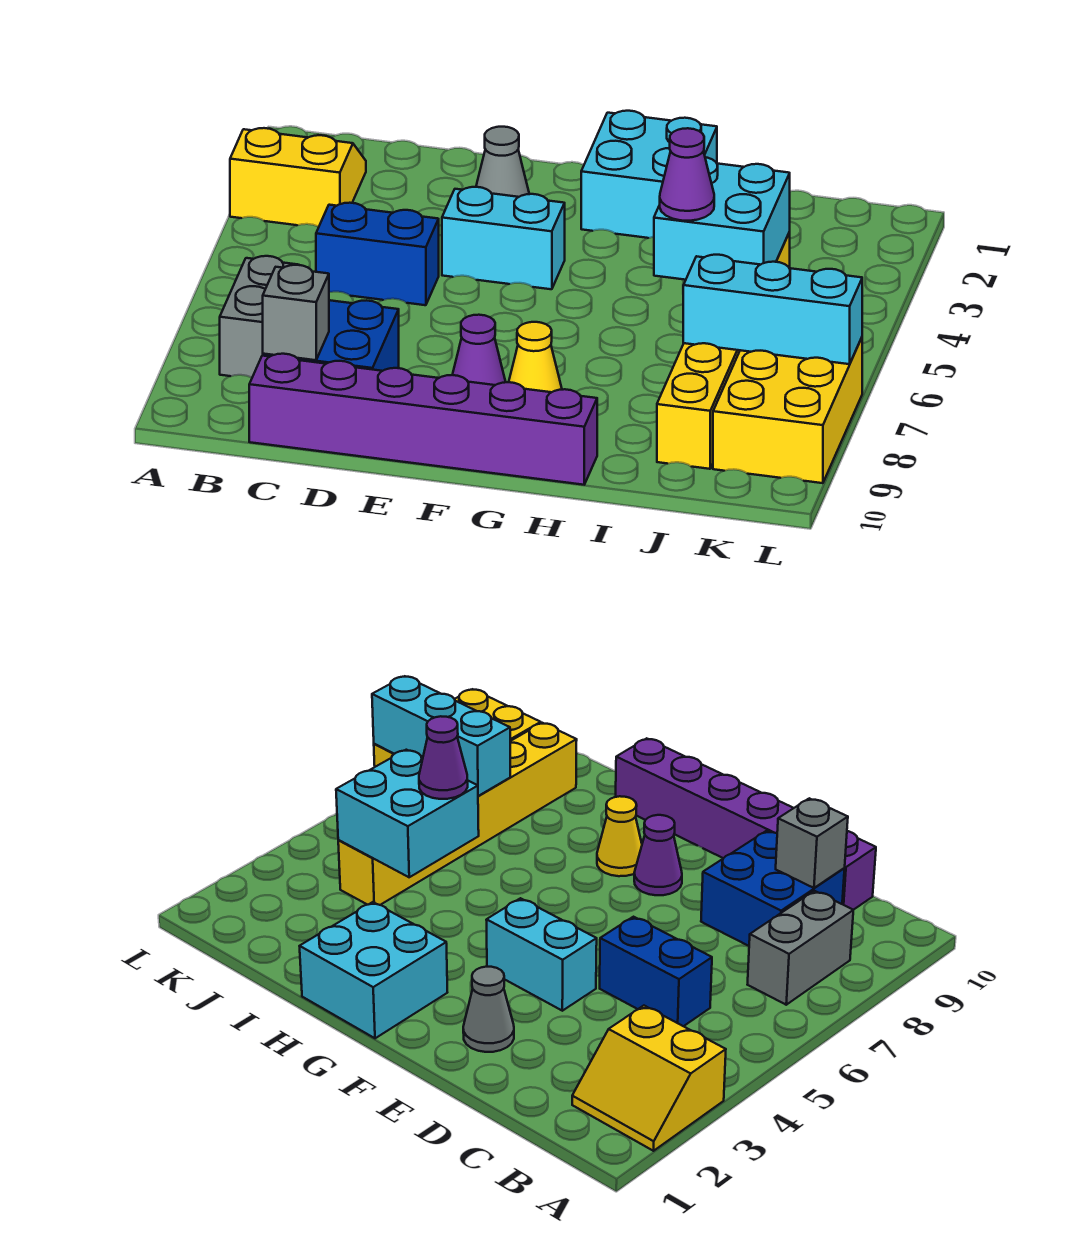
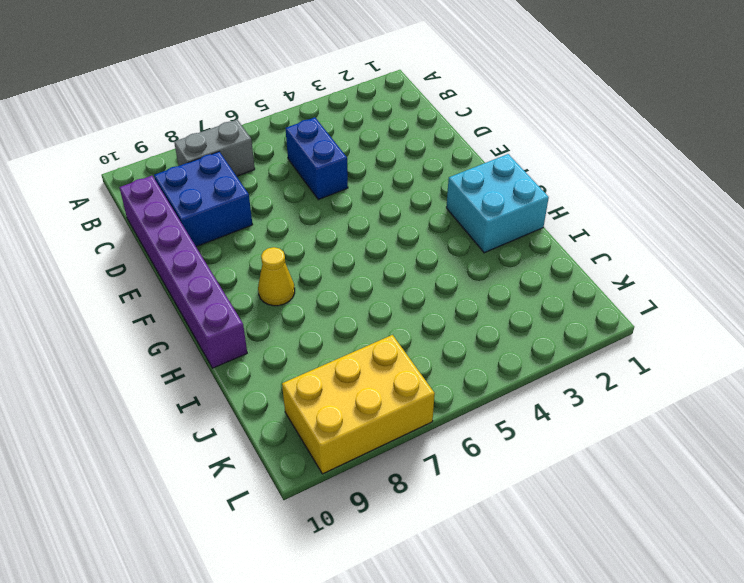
none -> yellow 2x2 slope [230,128,366,227]
none -> grey 1x1 cone [476,127,529,197]
none -> cyan 1x2 brick [442,187,565,289]

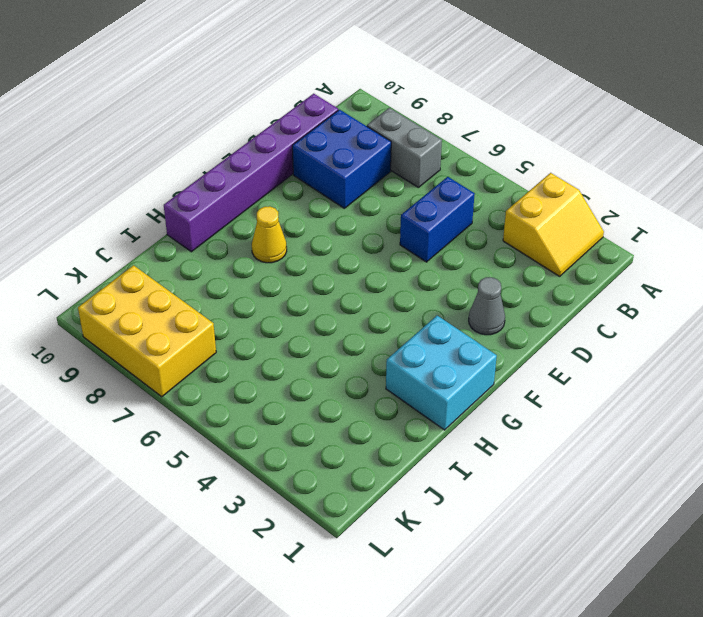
none -> cyan 1x2 brick [442,187,565,289]
none -> purple 1x1 cone [452,315,506,385]
none -> yellow 1x6 brick [657,232,790,469]

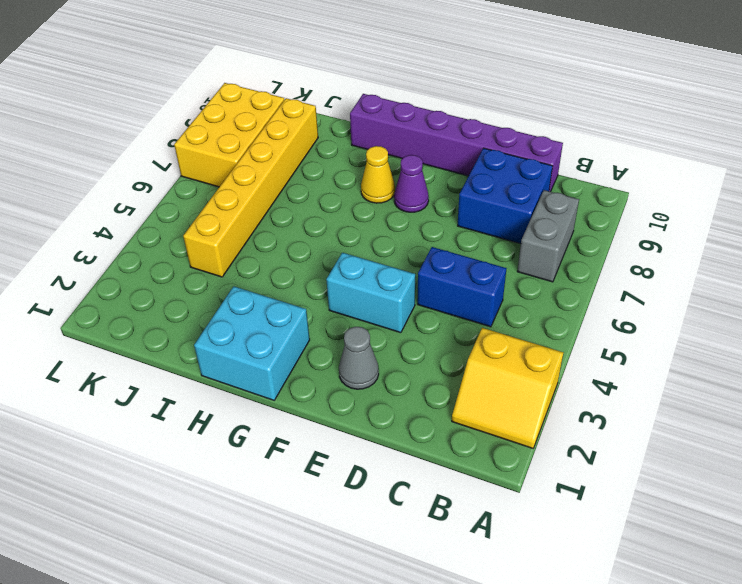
none -> grey 1x1 brick [263,265,329,360]
none -> cyan 2x2 brick [654,157,790,280]
none -> cyan 1x3 brick [683,255,862,364]

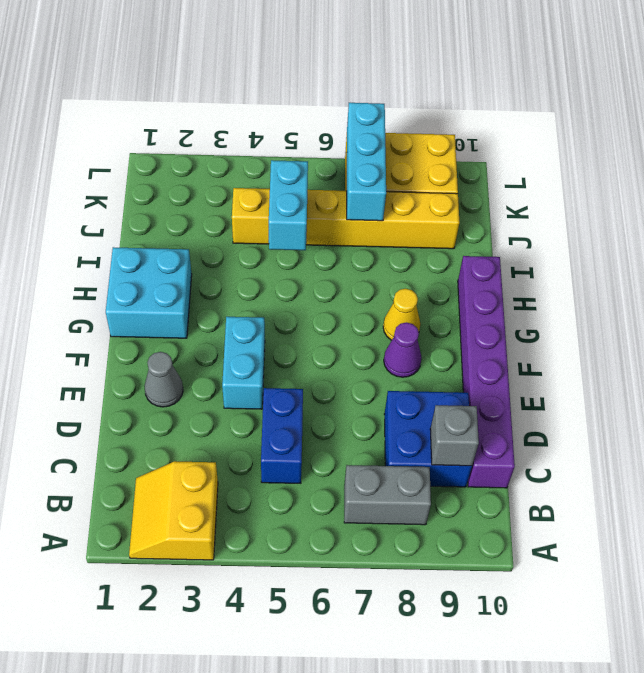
cyan 1x2 brick [269,160,308,250] -> cyan 2x2 brick [654,157,790,280]
none -> purple 1x1 cone [660,128,714,221]

